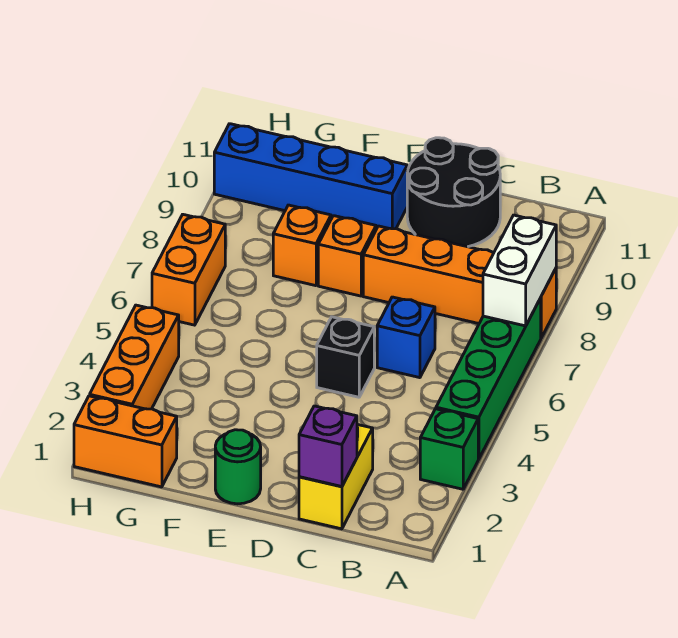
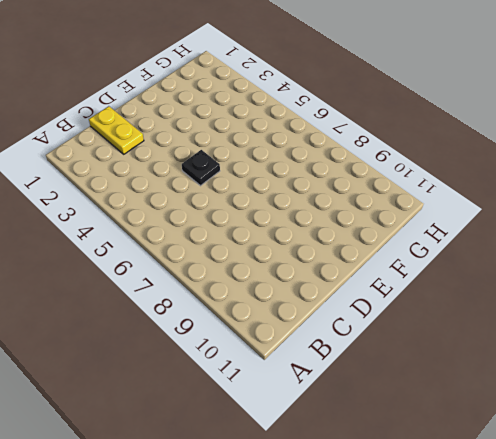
yellow 1x2 plate [89,106,144,154] -> yellow 1x2 brick [299,424,373,529]
black 1x1 plate [182,150,220,186] -> black 1x1 brick [317,317,374,397]
none -> green 1x1 brick [420,409,478,489]
none -> green 1x4 brick [436,298,541,459]
none -> orange 1x4 brick [363,226,556,338]

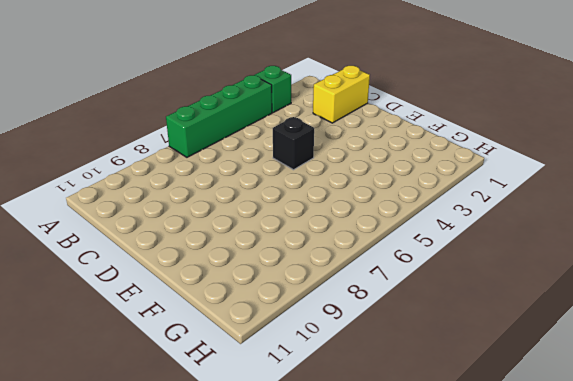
none -> orange 1x4 brick [363,226,556,338]
none -> blue 1x1 brick [377,297,435,378]
none -> black 2x2 round brick [407,138,500,247]

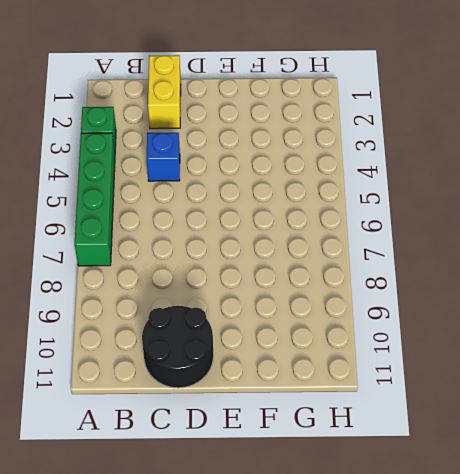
blue 1x1 brick [147,133,180,181] -> blue 1x1 brick moved to [377,297,435,378]
none -> orange 1x4 brick [363,226,556,338]
none -> black 1x1 brick [317,317,374,397]
none -> green 1x1 round brick [215,430,261,504]

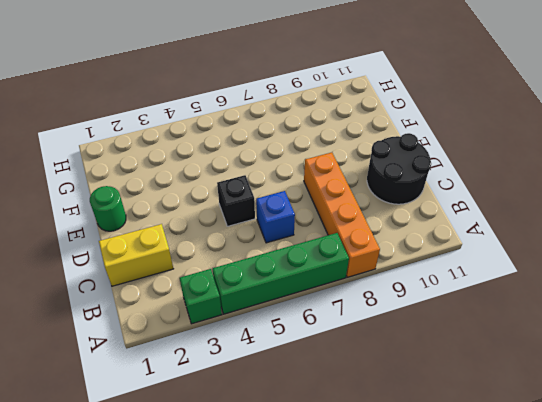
none -> orange 1x1 brick [318,216,376,296]
none -> blue 1x4 brick [214,124,407,229]
none -> orange 1x1 brick [273,205,331,286]

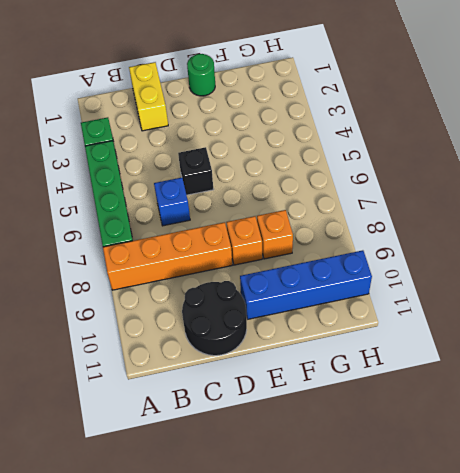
none -> orange 1x2 brick [74,396,177,487]
none -> orange 1x3 brick [90,305,179,409]
none -> orange 1x2 brick [152,215,225,325]

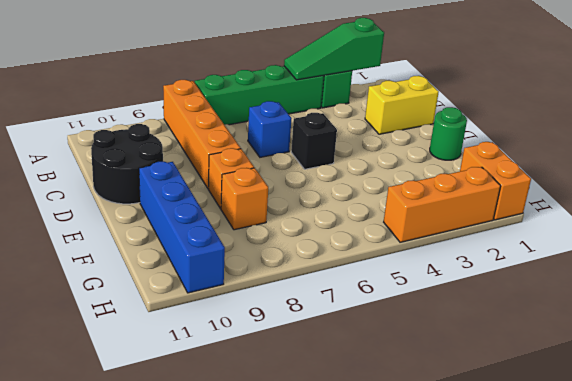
green 1x3 slope [284,18,384,80] -> none
none -> orange 1x2 brick [152,215,225,325]
none -> white 1x2 brick [483,215,556,326]
none -> purple 1x1 brick [299,406,357,487]

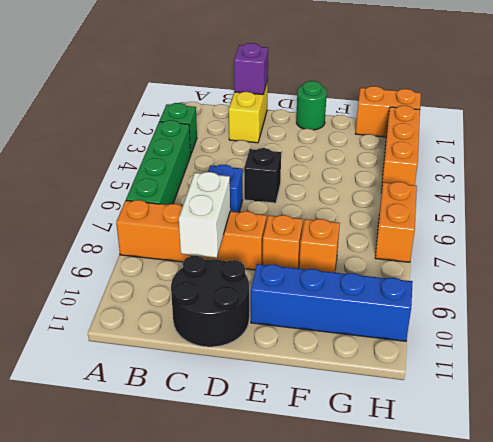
white 1x2 brick [179,172,230,258] -> white 1x2 brick moved to [483,215,556,326]

